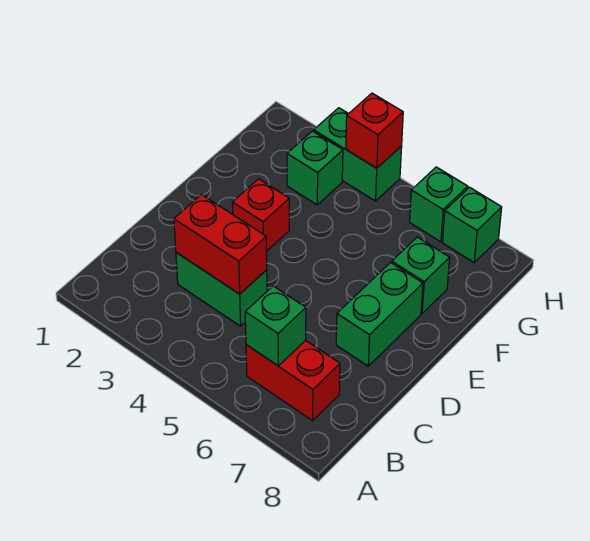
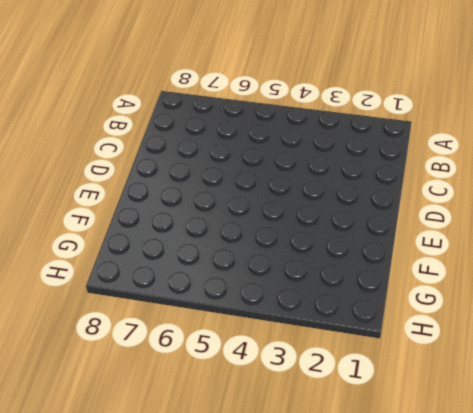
none -> red 1x2 brick [246,340,340,421]
none -> green 1x2 brick [176,252,267,326]
none -> green 1x2 brick [336,263,423,366]

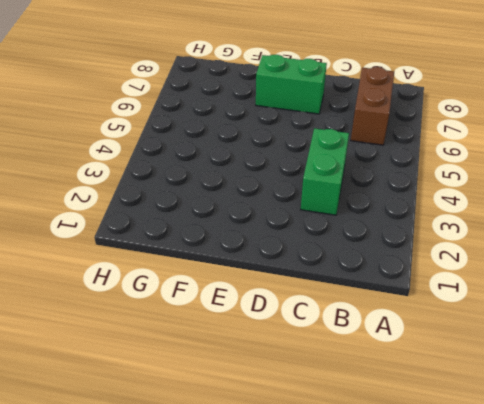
brown 1x2 brick [351,67,394,145] -> red 1x2 brick [246,340,340,421]
none -> red 1x1 brick [232,179,289,252]
none -> green 1x1 brick [392,237,450,313]
none -> green 1x1 brick [287,131,343,205]

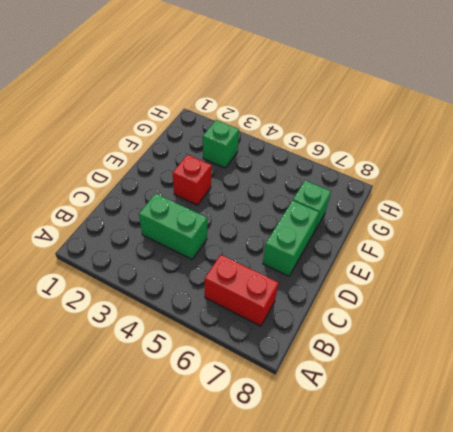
none -> green 1x2 brick [314,108,402,201]
none -> green 1x1 brick [410,167,468,242]
none -> green 1x1 brick [443,187,502,262]

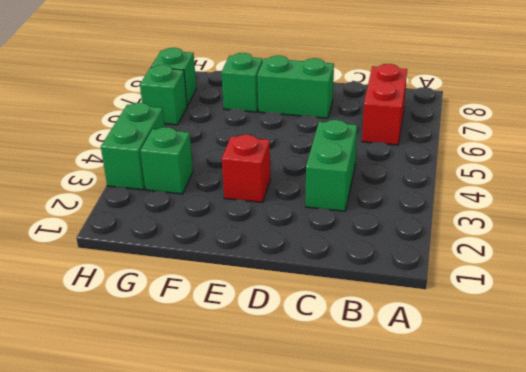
none -> green 1x1 brick [245,286,306,366]
none -> red 1x2 brick [174,195,267,294]
none -> red 1x1 brick [346,93,403,168]

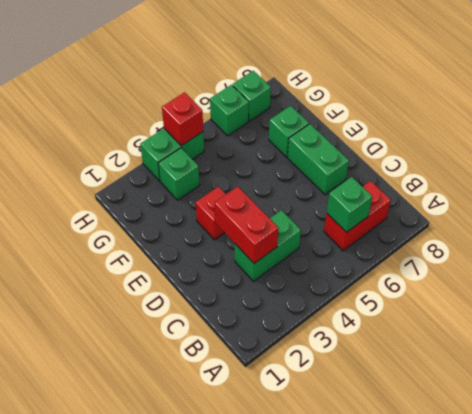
red 1x2 brick [214,187,278,264] -> red 1x2 brick turned to [174,195,267,294]

